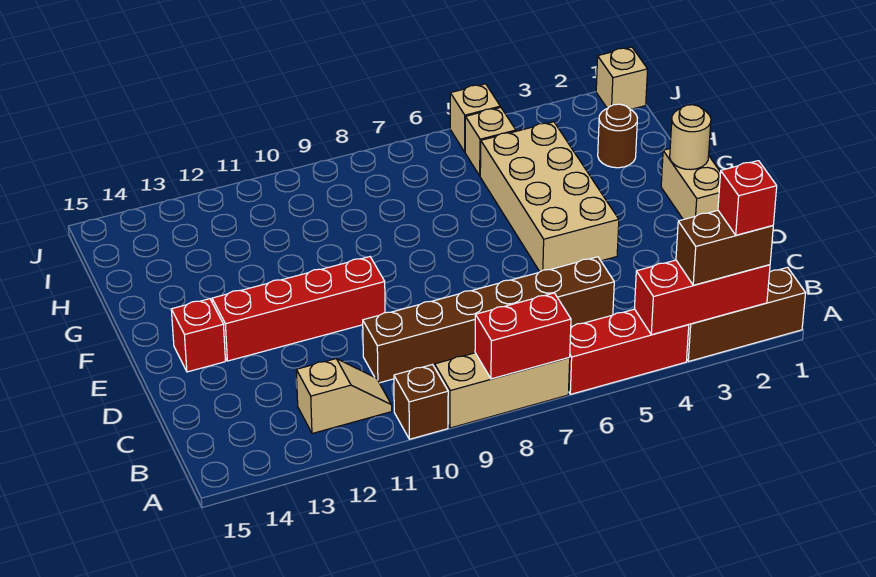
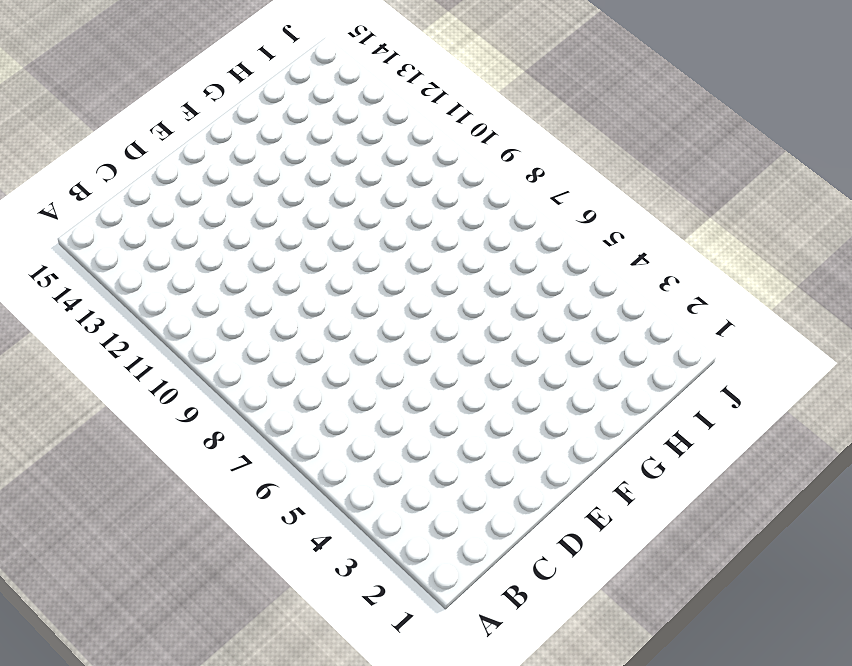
none -> brown 1x3 brick [687,267,806,361]
none -> red 1x3 brick [569,309,689,394]
none -> tan 1x3 brick [435,353,570,428]

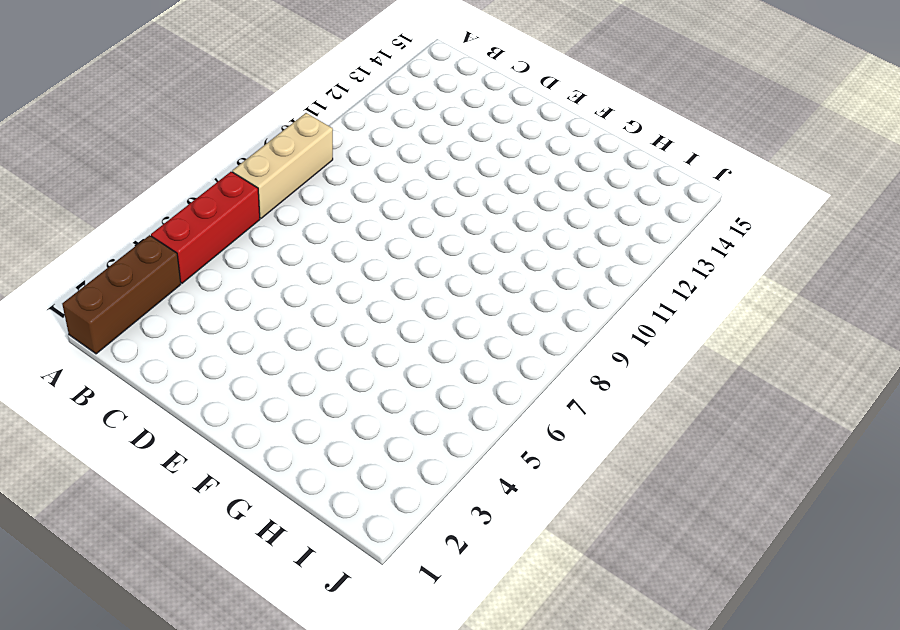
none -> brown 1x1 brick [394,365,448,439]
none -> tan 1x2 slope [296,359,392,434]
none -> brown 1x6 brick [363,257,614,383]

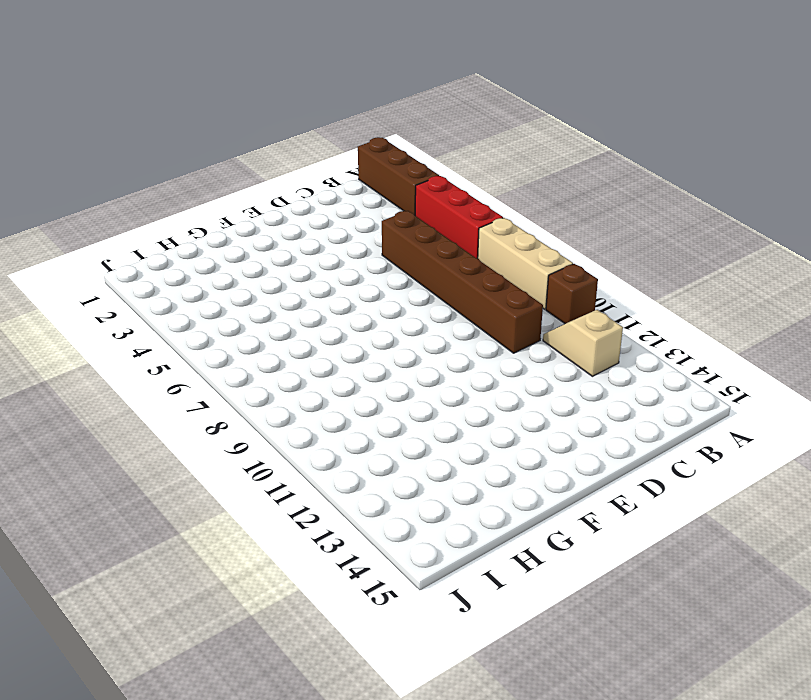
none -> tan 1x2 brick [661,149,721,220]
none -> tan 2x4 brick [480,122,619,272]
none -> red 1x4 brick [212,257,385,361]

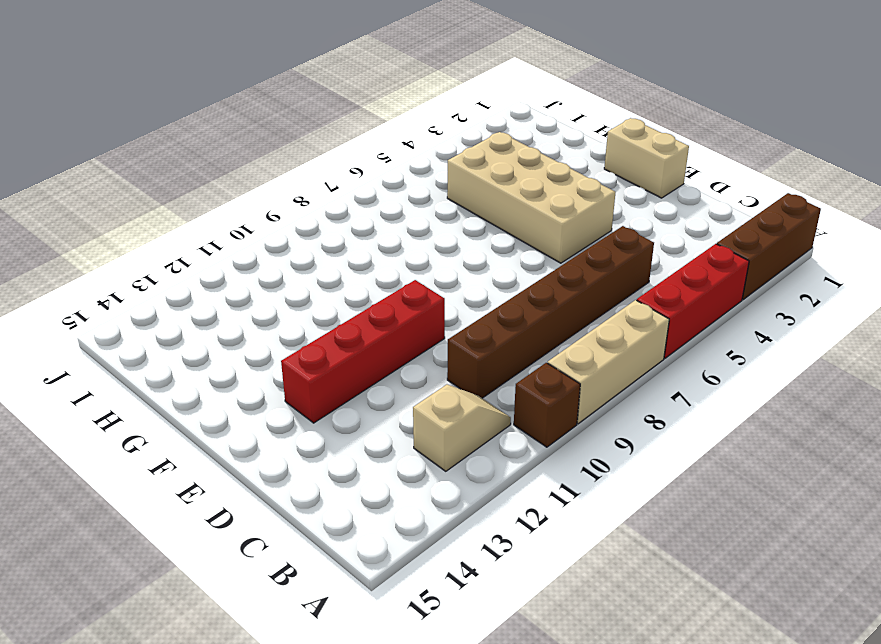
none -> red 1x1 brick [171,299,225,372]
none -> brown 1x1 round brick [598,104,637,168]
none -> tan 1x1 brick [465,107,516,176]

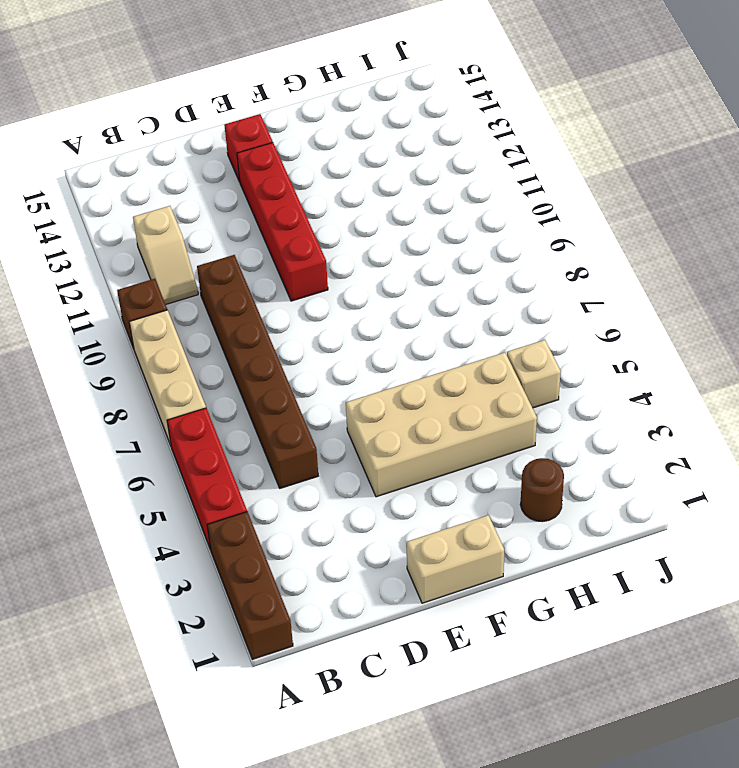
none -> tan 1x1 brick [596,47,648,110]
none -> tan 1x1 brick [450,84,500,152]
none -> red 1x3 brick [634,260,770,335]

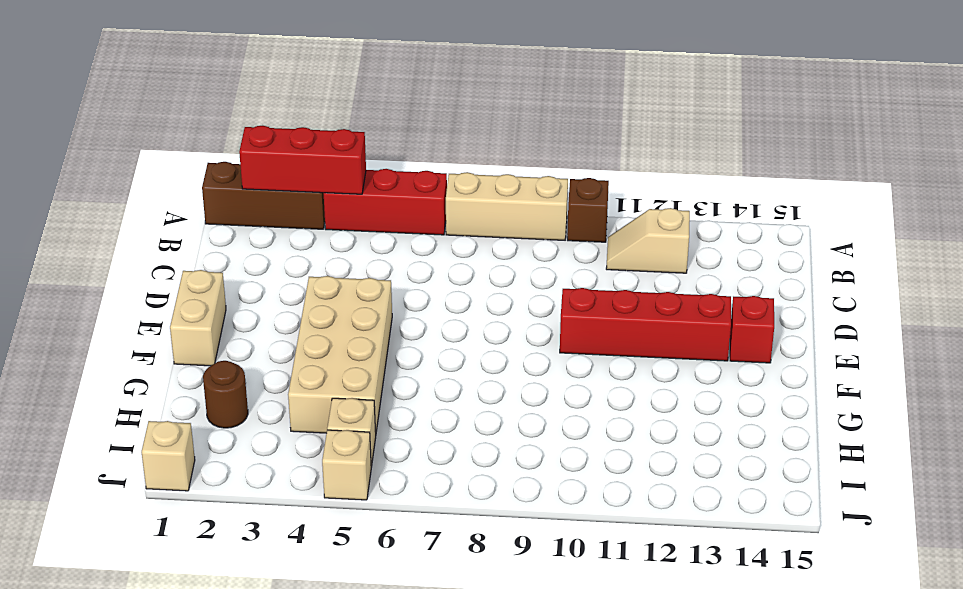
none -> brown 1x6 brick [363,257,614,383]
none -> red 1x2 brick [475,293,571,379]
none -> tan 1x1 round brick [670,105,711,170]

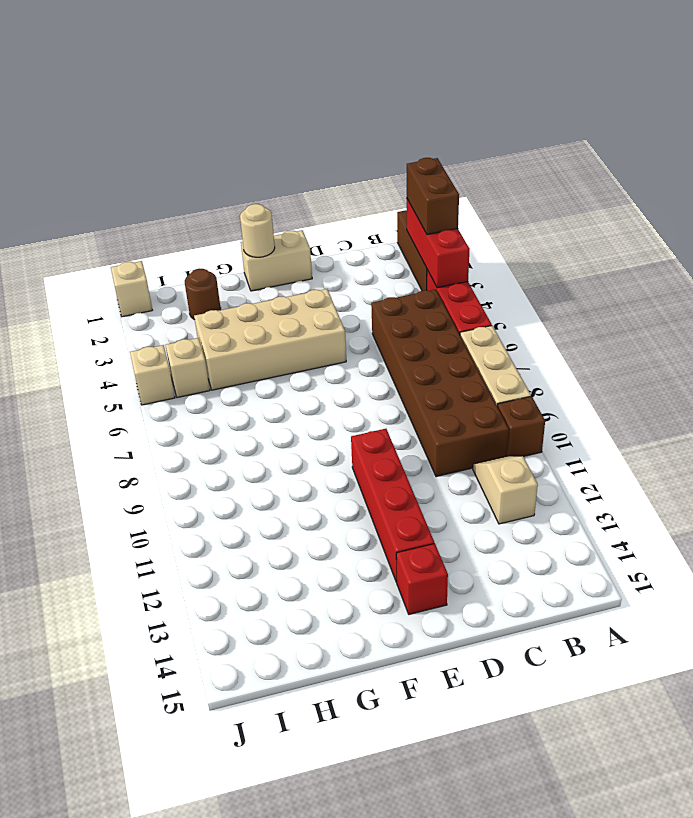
brown 2x6 brick [371,290,509,477] -> brown 1x6 brick [363,257,614,383]
none -> red 1x2 brick [475,293,571,379]
none -> red 1x1 brick [718,161,777,235]

